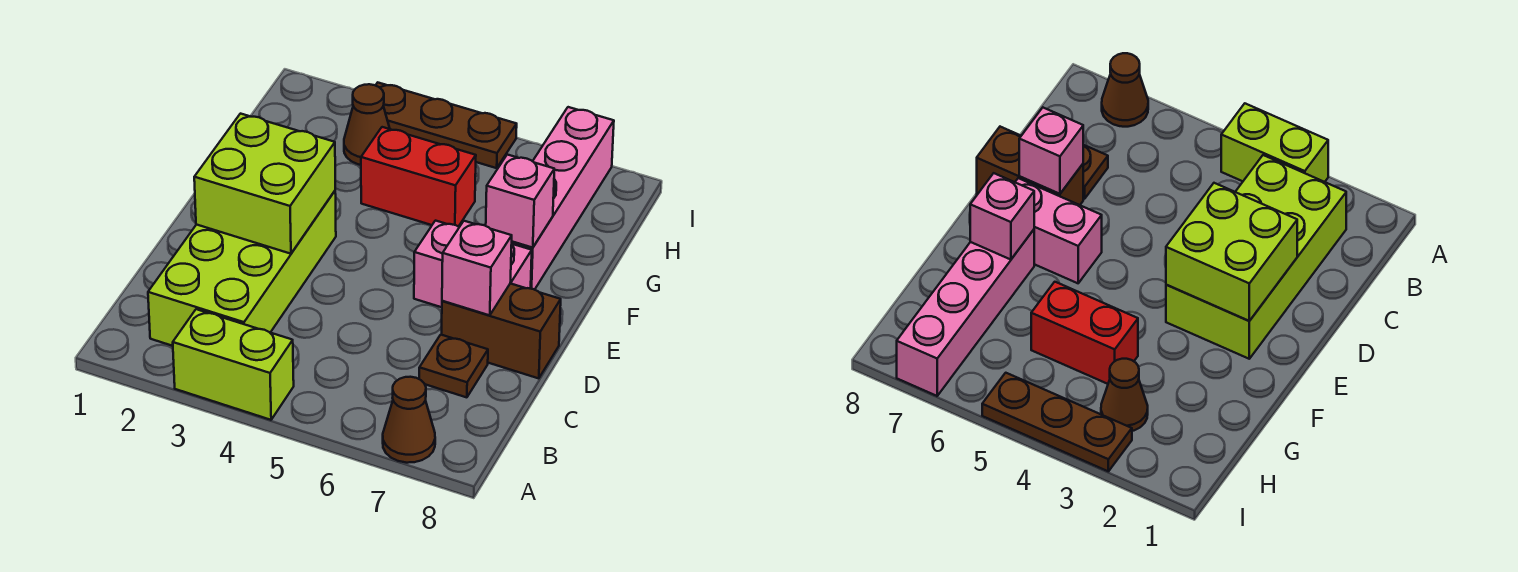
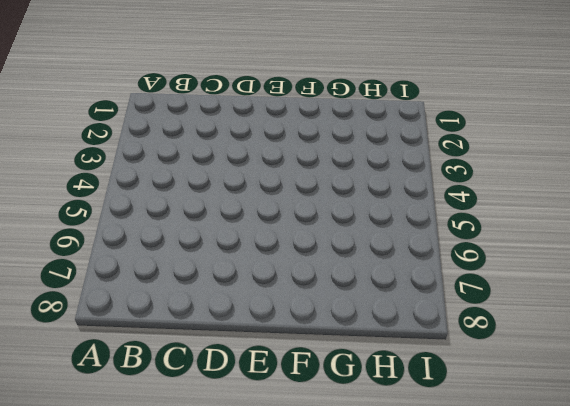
none -> lime 1x2 brick [173,309,294,420]
none -> brown 1x1 cone [383,377,435,463]
none -> lime 2x4 brick [148,191,336,346]

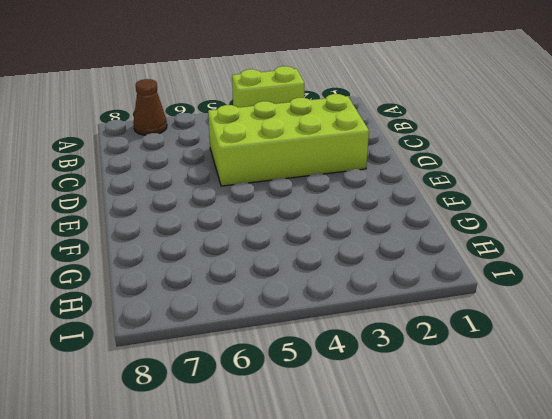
lime 2x4 brick [208,94,369,186] -> lime 2x4 brick turned to [148,191,336,346]
none -> brown 1x1 plate [419,335,488,397]
none -> brown 1x2 brick [442,283,561,378]
none -> pink 1x2 brick [414,221,532,307]

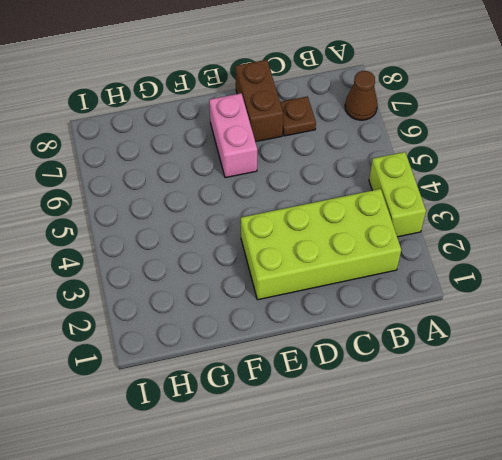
none -> pink 1x4 brick [512,107,614,290]
none -> red 1x2 brick [361,127,476,226]
none -> brown 1x1 cone [344,84,390,165]

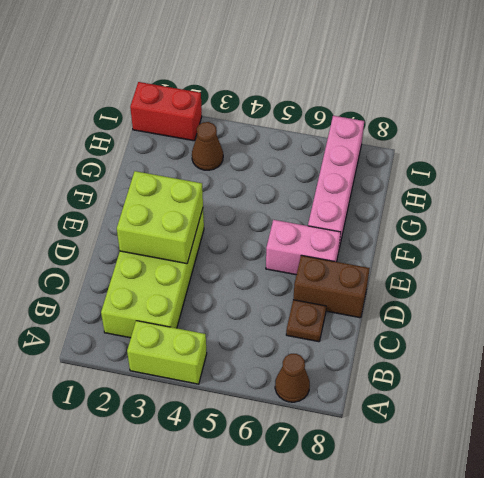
red 1x2 brick [130,82,202,141] -> red 1x2 brick moved to [361,127,476,226]
none -> brown 1x3 plate [376,83,517,168]
none -> pink 1x1 brick [442,221,512,315]
none -> pink 1x1 brick [486,155,554,248]

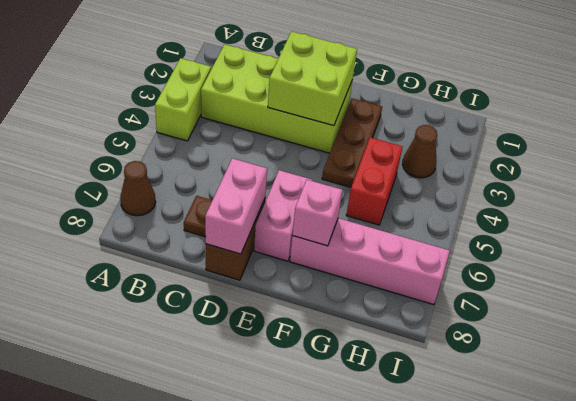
pink 1x2 brick [205,158,267,254] -> pink 1x1 brick [442,221,512,315]
brown 1x3 plate [322,98,382,187] -> brown 1x3 plate moved to [376,83,517,168]

